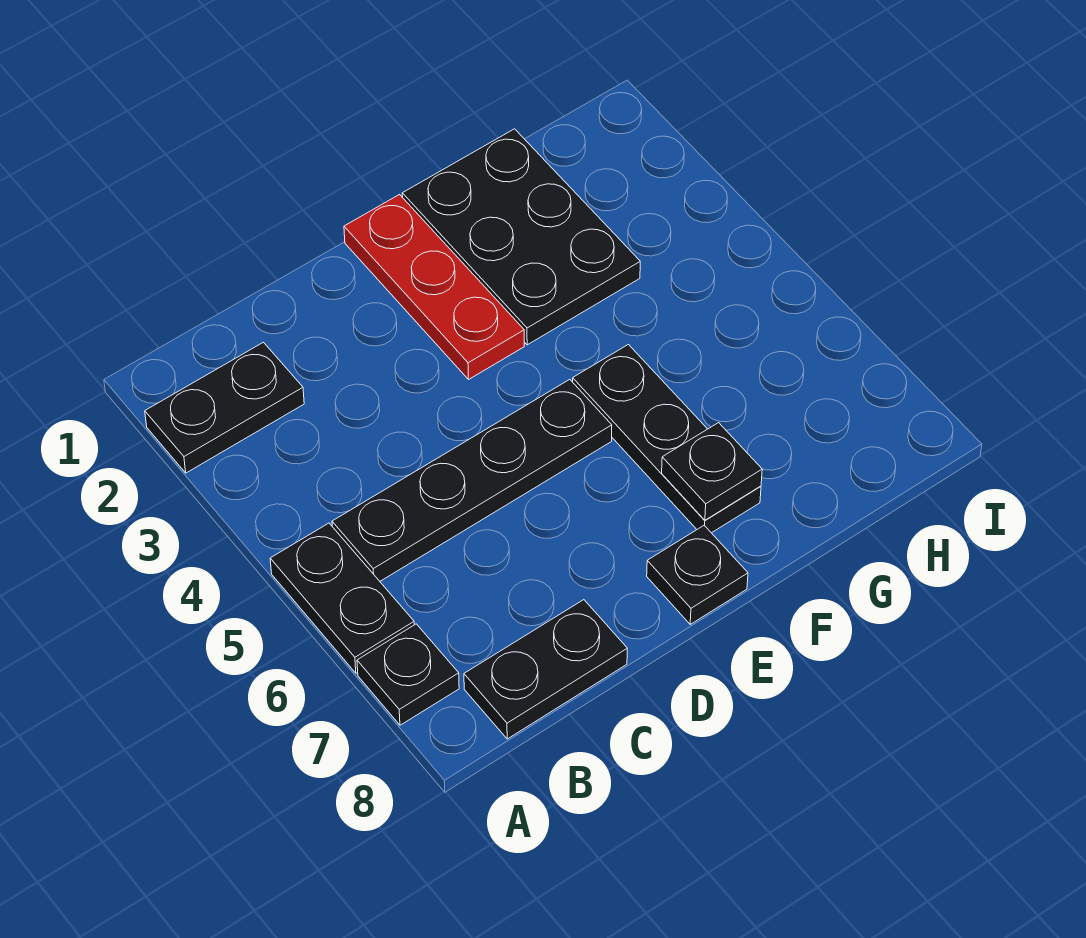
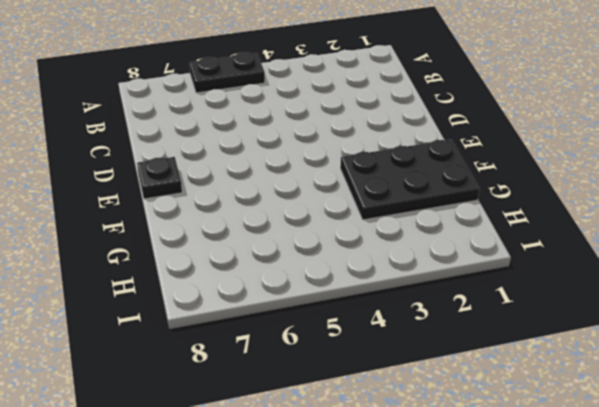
none -> black 1x2 plate [145,342,304,473]
none -> black 1x1 plate [357,624,459,725]

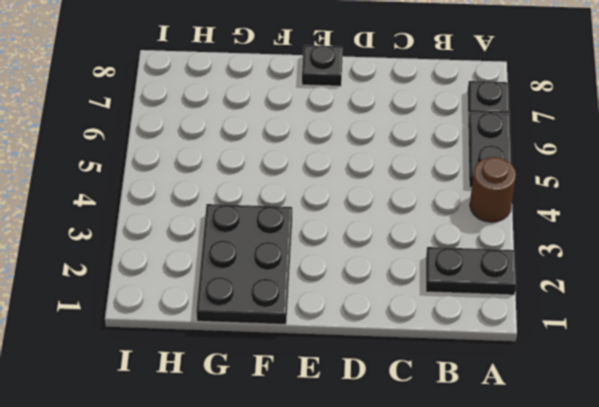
brown 1x1 round brick [470,157,516,222] -> none
none -> black 1x4 plate [332,379,612,581]
none -> black 1x2 plate [464,600,627,739]

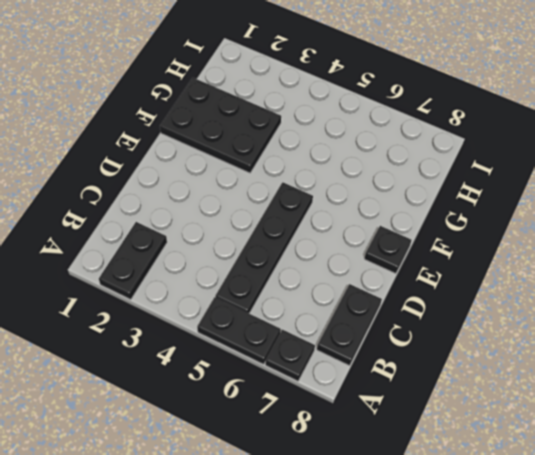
none -> red 1x3 plate [344,195,524,380]
none -> black 1x3 plate [573,345,761,533]

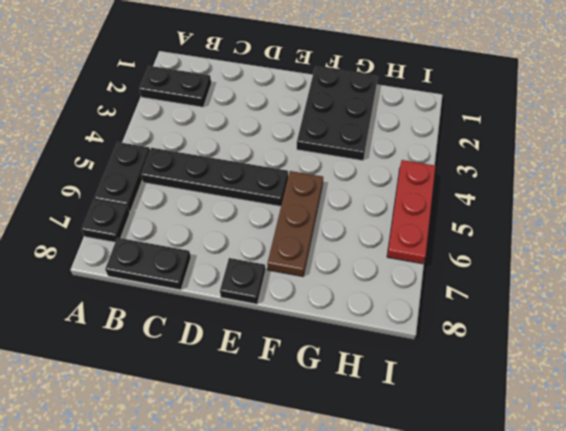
brown 1x3 plate [267,171,323,277] -> black 1x3 plate [573,345,761,533]
red 1x3 plate [387,160,435,264] -> red 1x3 plate moved to [344,195,524,380]
none -> black 1x1 plate [662,423,762,520]

